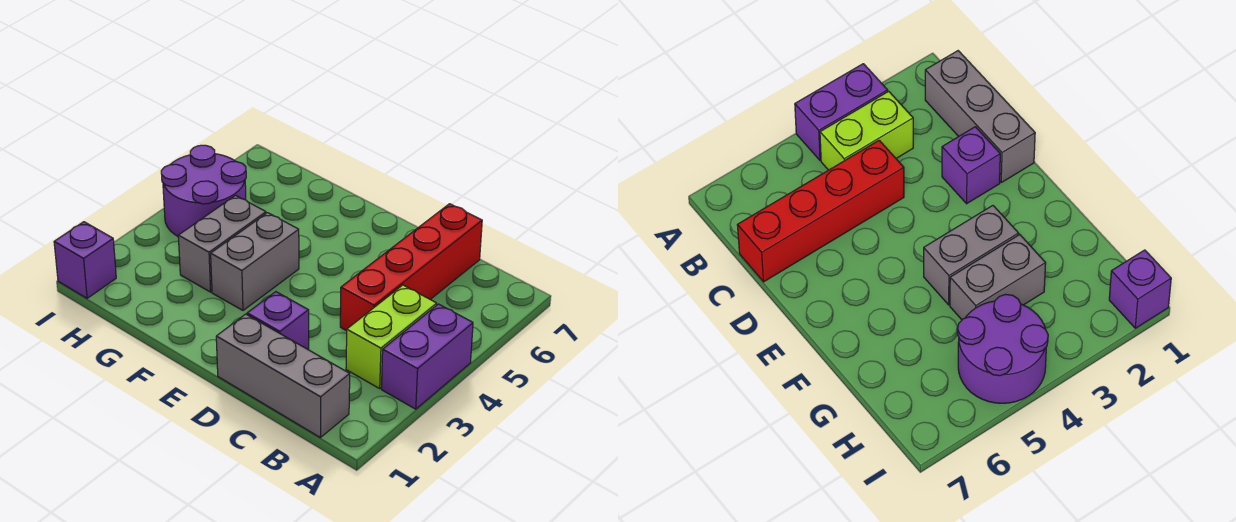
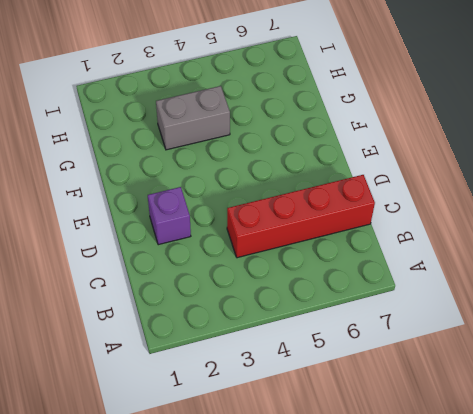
none -> purple 1x2 brick [381,304,473,409]
none -> grey 1x3 brick [216,314,350,438]

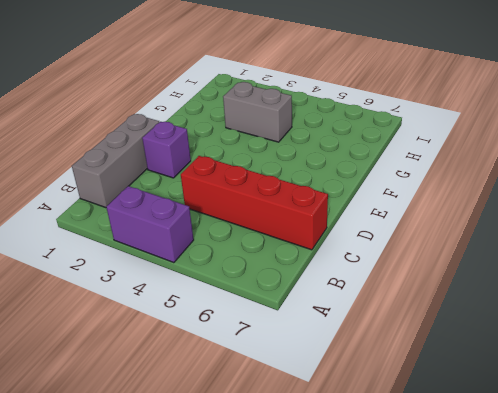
none -> lime 1x2 brick [346,285,437,388]
none -> grey 1x2 brick [211,213,299,310]

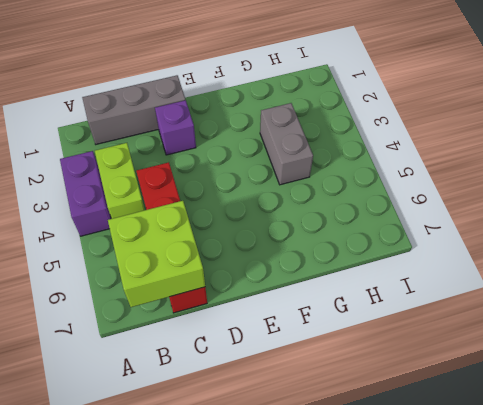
lime 2x2 brick [108,201,205,307] -> none
none -> grey 1x2 brick [211,213,299,310]
none -> purple 2x2 round brick [161,145,246,236]

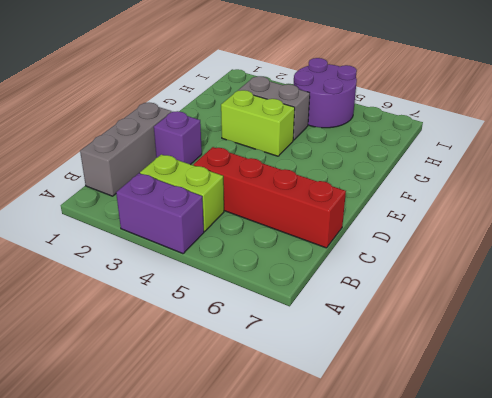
lime 1x2 brick [221,90,295,156] -> grey 1x2 brick [211,213,299,310]
none -> purple 1x1 brick [54,222,116,298]

